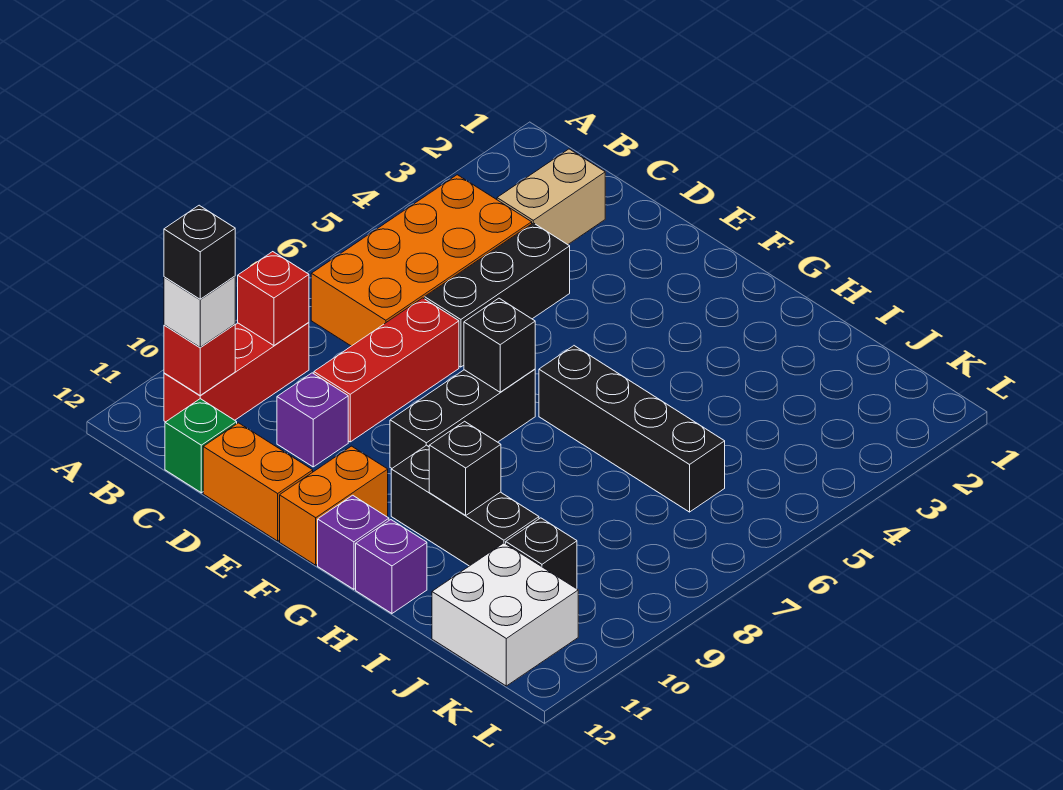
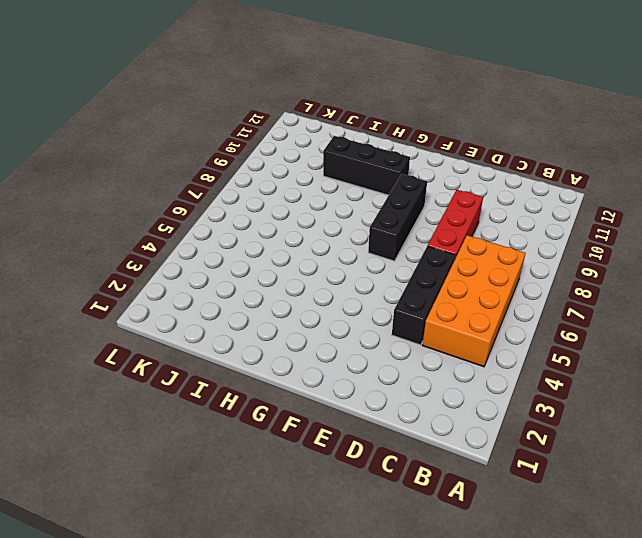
none -> red 1x3 brick [164,322,309,422]
none -> tan 1x2 brick [497,149,605,245]
none -> green 1x1 brick [165,399,237,493]

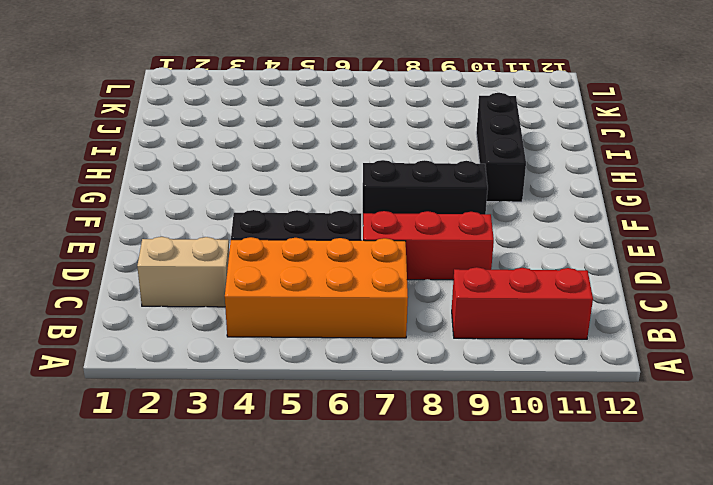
none -> green 1x1 brick [165,399,237,493]
none -> purple 1x1 brick [277,373,348,467]
none -> orange 1x2 brick [203,423,313,541]

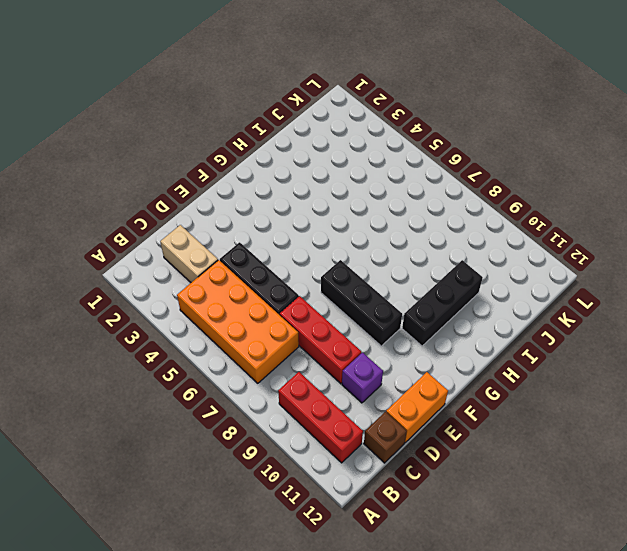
brown 1x1 brick [364,412,407,463] -> green 1x1 brick [165,399,237,493]
none -> orange 1x2 brick [280,446,388,565]
none -> black 1x4 brick [539,346,725,512]
none -> purple 1x1 brick [318,495,389,589]

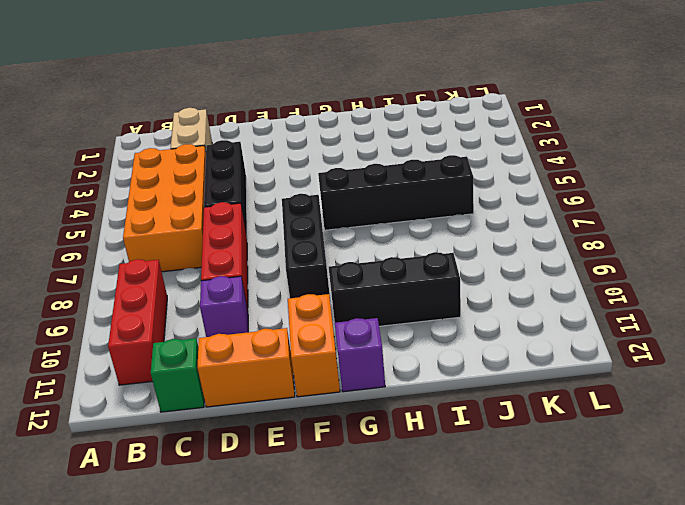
none -> purple 1x1 brick [356,520,427,613]
none -> black 1x1 brick [506,518,577,589]
none -> white 2x2 brick [432,543,578,686]

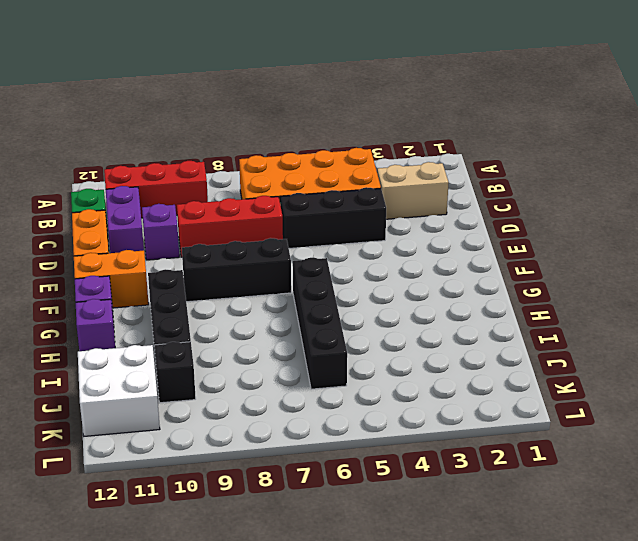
purple 1x2 brick [106,186,144,253] -> none
none -> red 1x1 brick [238,252,309,345]
none -> red 1x1 brick [164,324,235,396]
none -> black 1x1 brick [464,298,535,392]

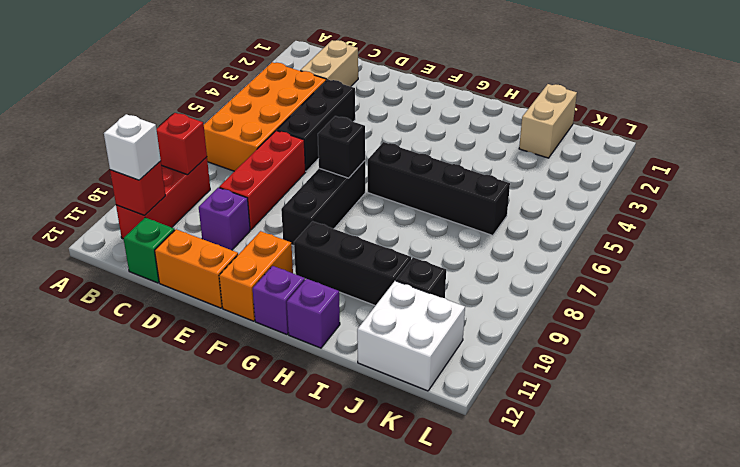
tan 1x2 brick [519,84,577,158] -> none
none -> black 1x1 brick [429,421,501,516]
none -> black 1x1 brick [164,205,235,299]

